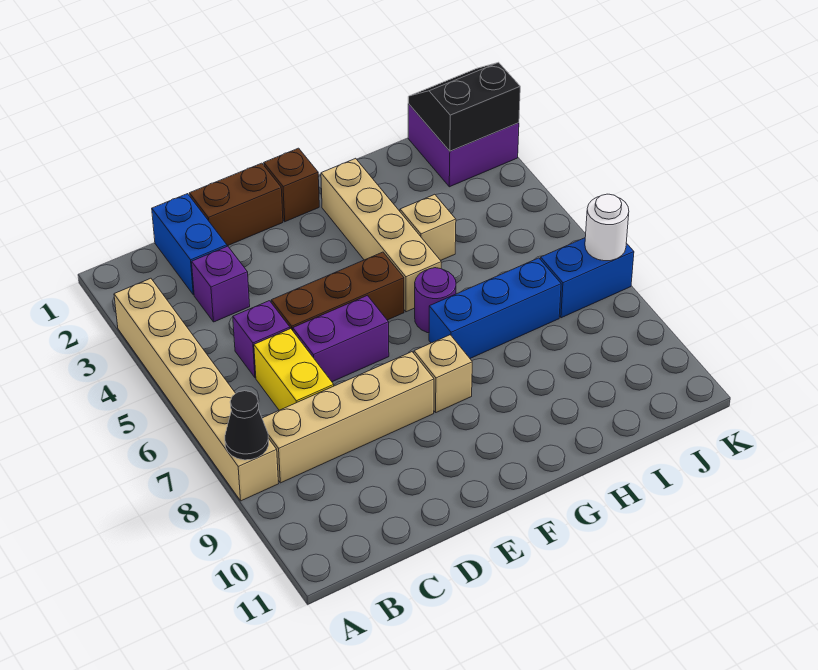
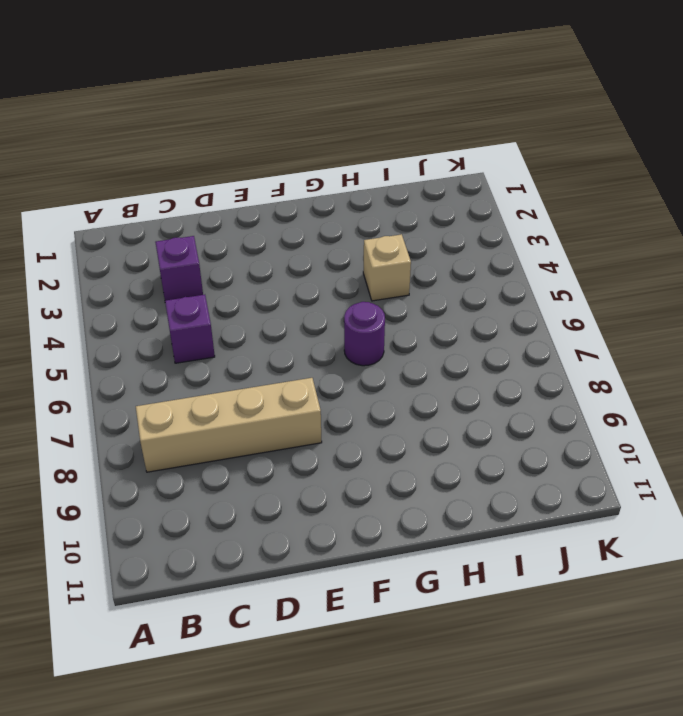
none -> tan 1x6 brick [114,278,279,501]
none -> blue 1x2 brick [152,194,227,295]
none -> yellow 1x2 brick [254,329,334,410]

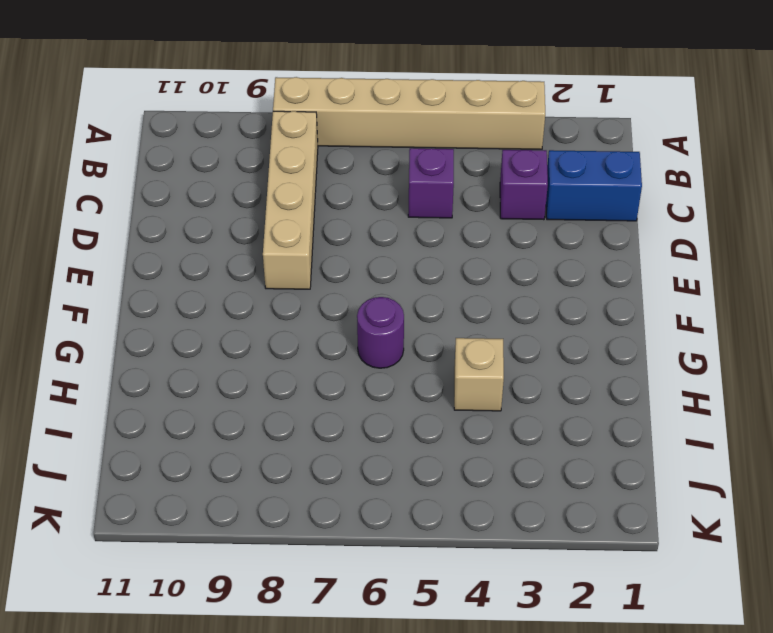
none -> yellow 1x2 brick [254,329,334,410]
none -> brown 1x2 brick [189,163,283,246]
none -> brown 1x3 brick [271,252,404,330]

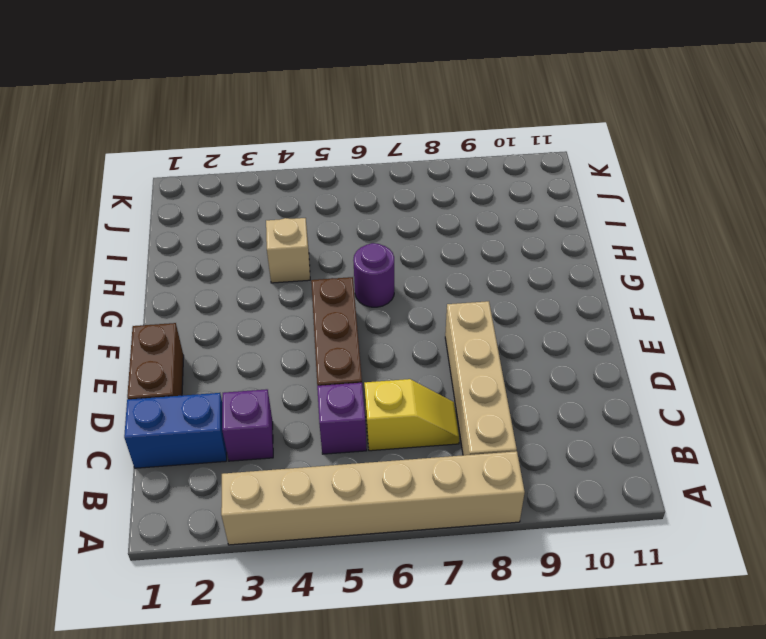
yellow 1x2 slope [364,379,459,451] -> yellow 1x2 brick [254,329,334,410]
none -> purple 1x2 brick [293,295,389,382]
none -> brown 1x1 brick [264,148,319,222]
none -> tan 1x1 brick [414,335,472,412]

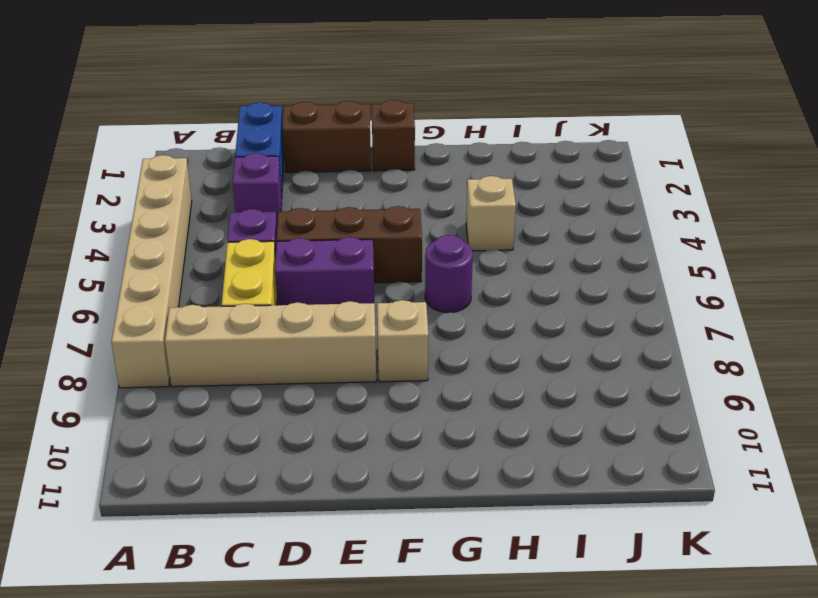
none -> tan 1x4 brick [321,158,441,312]
none -> blue 1x3 brick [429,258,561,358]
none -> purple 2x2 brick [408,104,519,187]

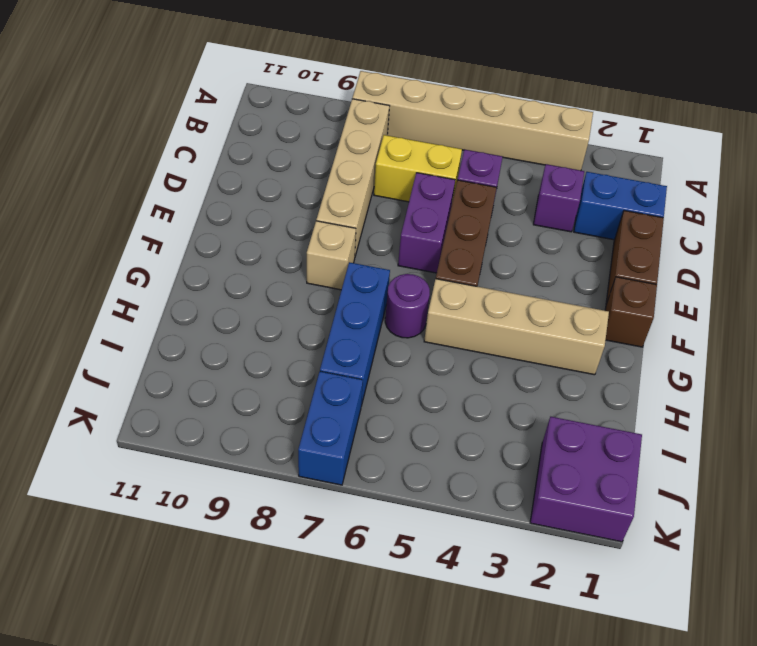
none -> tan 1x1 brick [400,194,456,261]
none -> black 1x1 cone [225,391,269,460]
none -> black 2x2 slope [408,62,520,151]

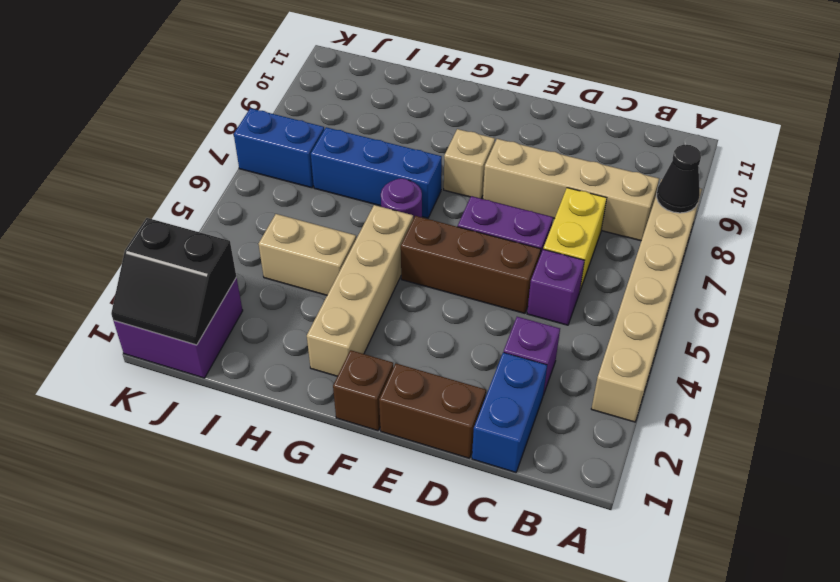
tan 1x2 brick [258,214,356,295] -> tan 1x1 brick [400,194,456,261]
none -> white 1x1 round brick [585,194,629,261]

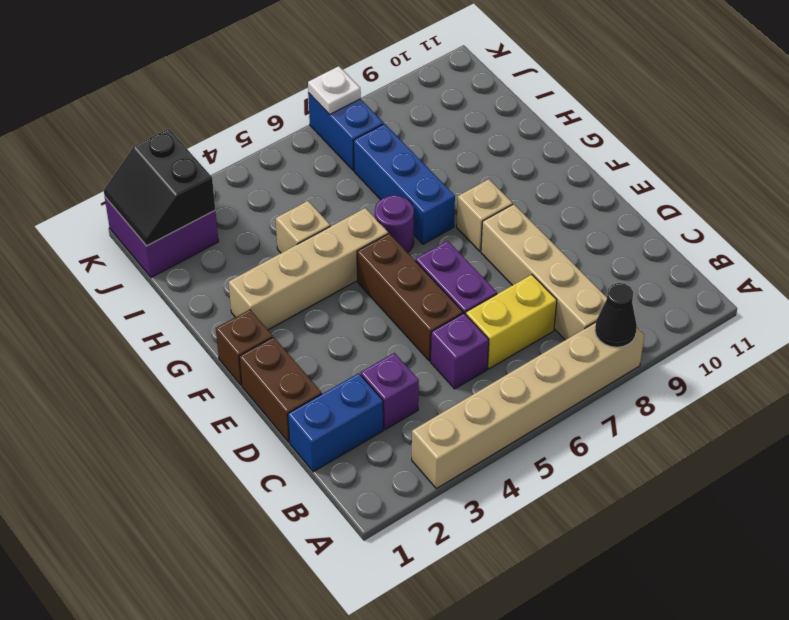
white 1x1 plate [308,66,361,115] -> white 1x1 round brick [585,194,629,261]

